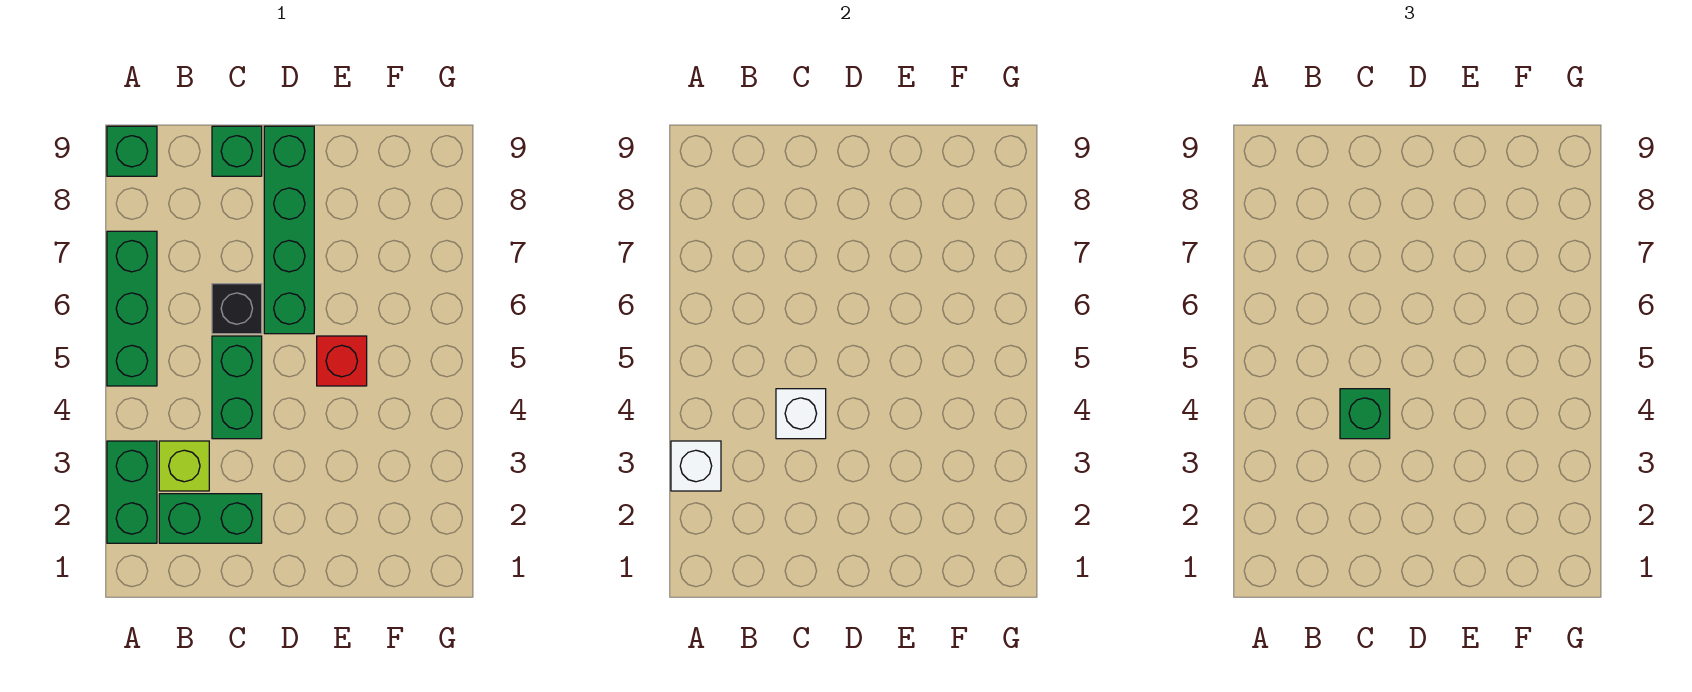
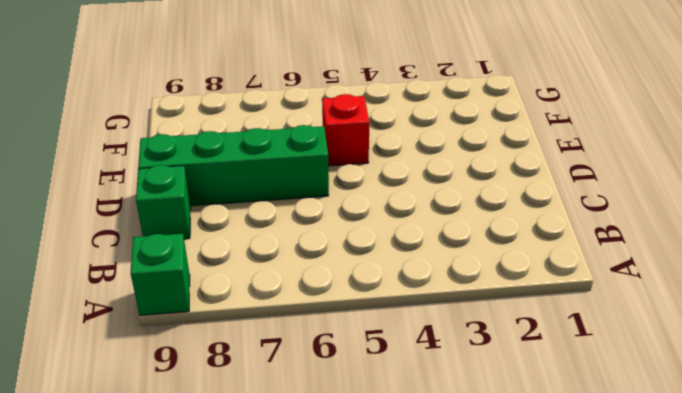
none -> green 1x2 brick [107,441,157,543]
none -> green 1x3 brick [107,231,157,386]
none -> green 1x2 brick [159,494,262,543]

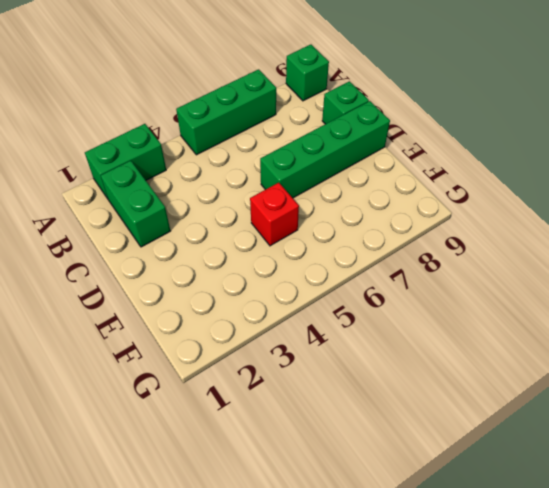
none -> lime 1x1 brick [159,441,209,491]
none -> green 1x2 brick [212,336,262,439]
none -> black 1x1 brick [212,284,262,334]

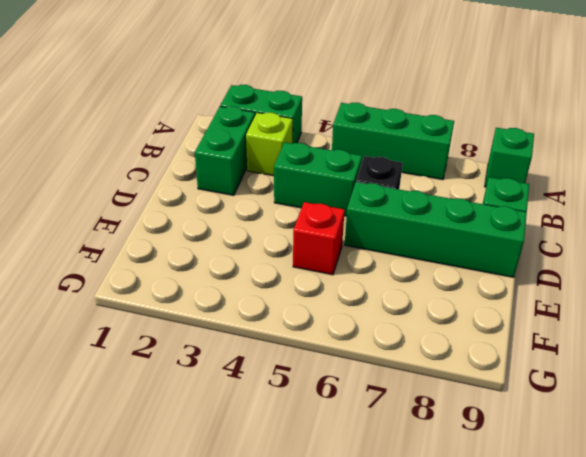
none -> white 1x1 brick [671,441,721,491]
none -> white 1x1 brick [776,389,826,439]
none -> green 1x1 brick [1340,389,1390,439]

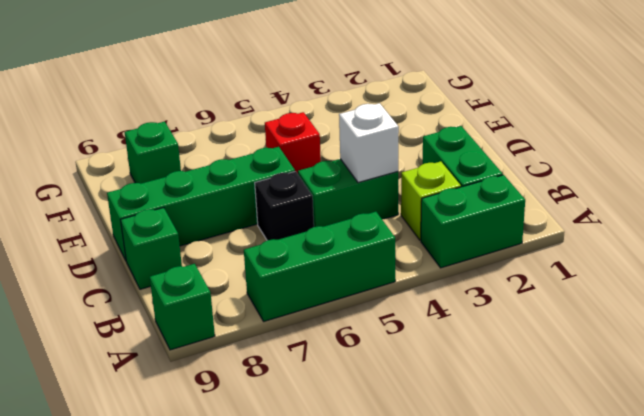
green 1x1 brick [125,122,181,184] -> green 1x1 brick moved to [1340,389,1390,439]
none -> white 1x1 brick [671,441,721,491]

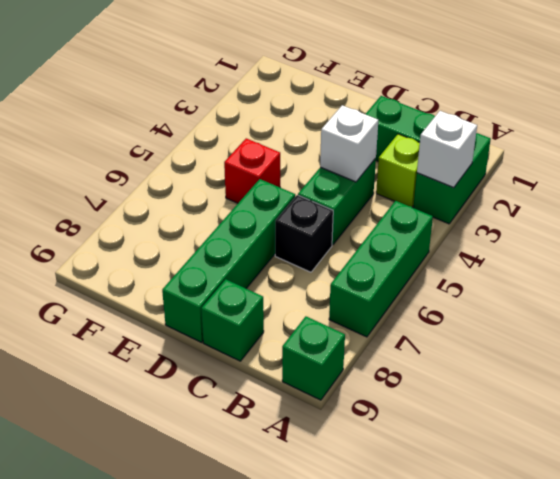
none -> green 1x1 brick [1340,389,1390,439]

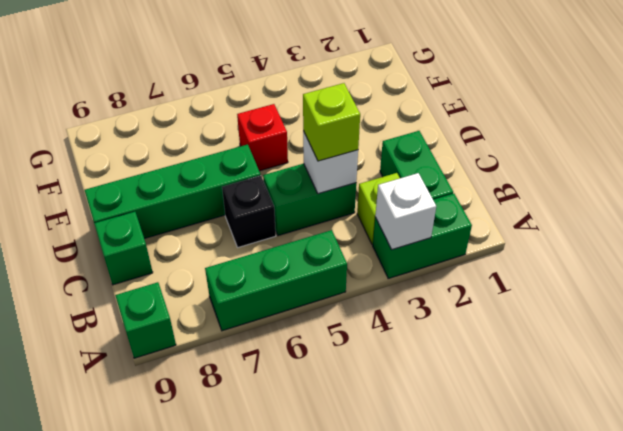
lime 1x1 brick [303,83,360,161] -> green 1x1 brick [1340,389,1390,439]

